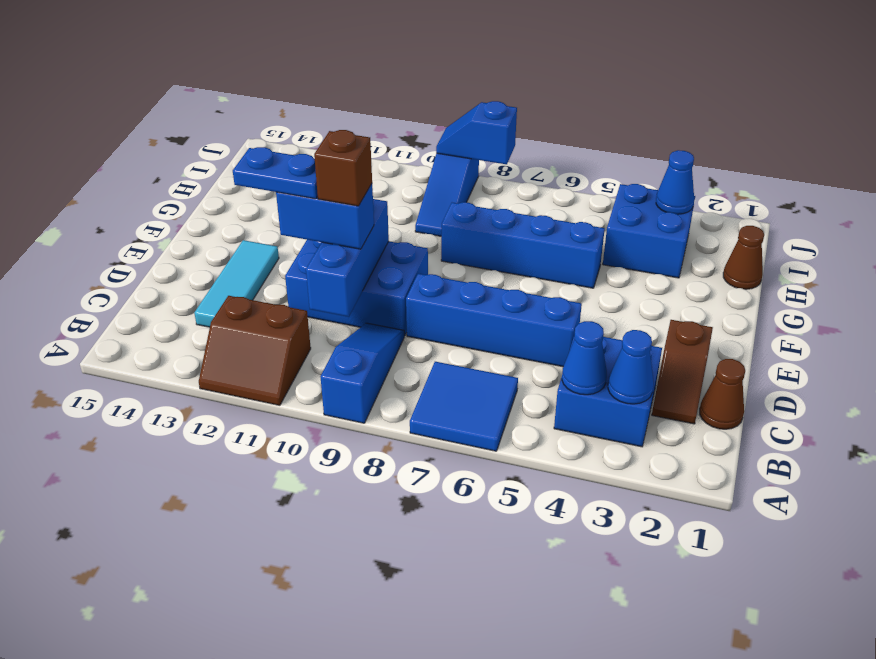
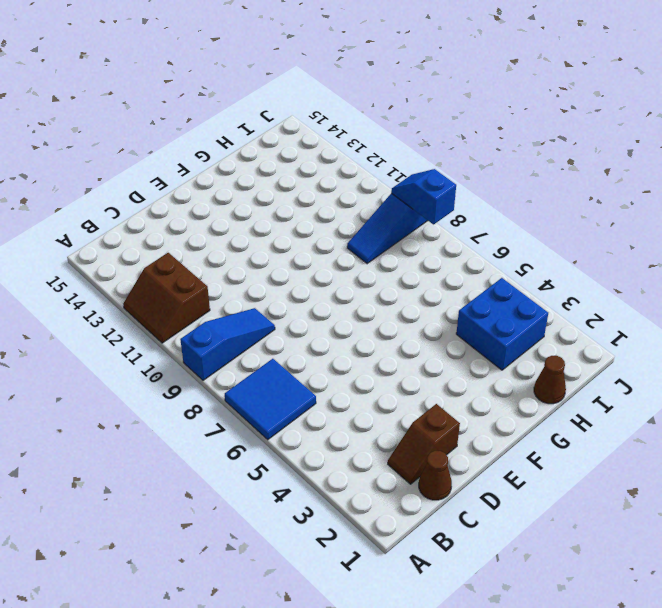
none -> blue 2x2 brick [554,337,662,447]
none -> cyan 1x3 tile [194,240,279,327]
none -> blue 1x4 brick [406,274,582,367]

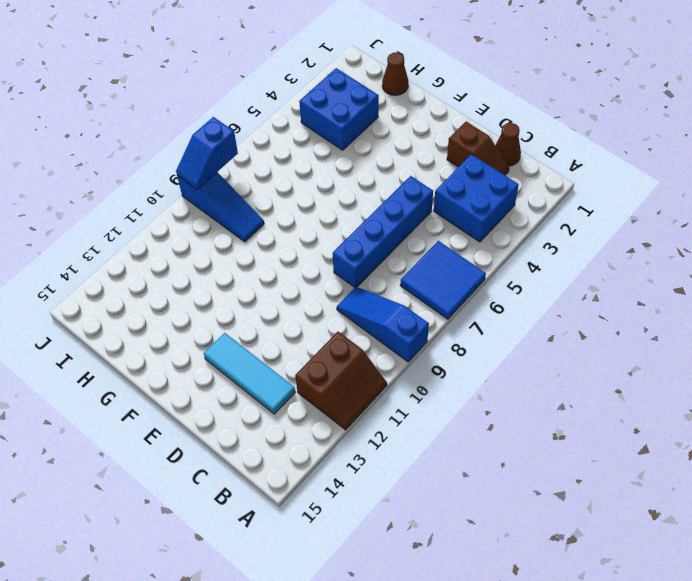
none -> blue 2x3 brick [285,240,428,336]
none -> blue 1x4 brick [441,202,605,288]
none -> blue 1x1 cone [608,330,654,404]

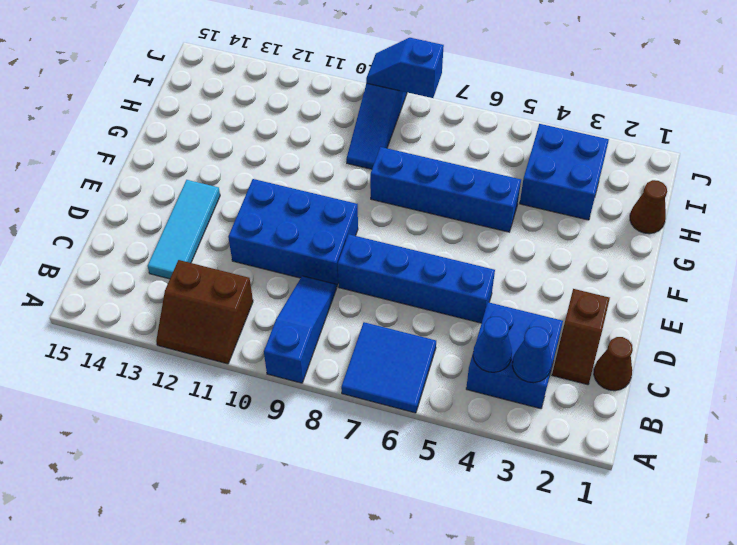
none -> blue 1x3 brick [306,199,389,317]
none -> blue 1x1 cone [656,150,694,214]
none -> blue 1x2 brick [276,184,374,249]

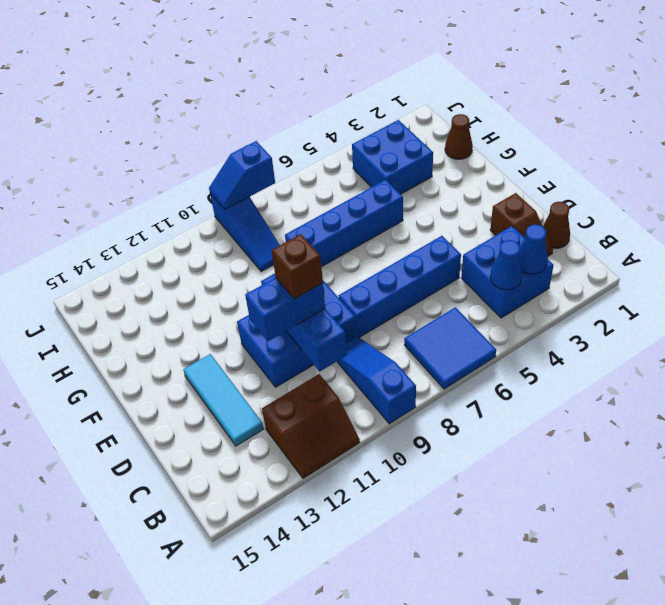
none -> blue 1x1 cone [656,150,694,214]
none -> blue 1x2 plate [233,147,318,199]

